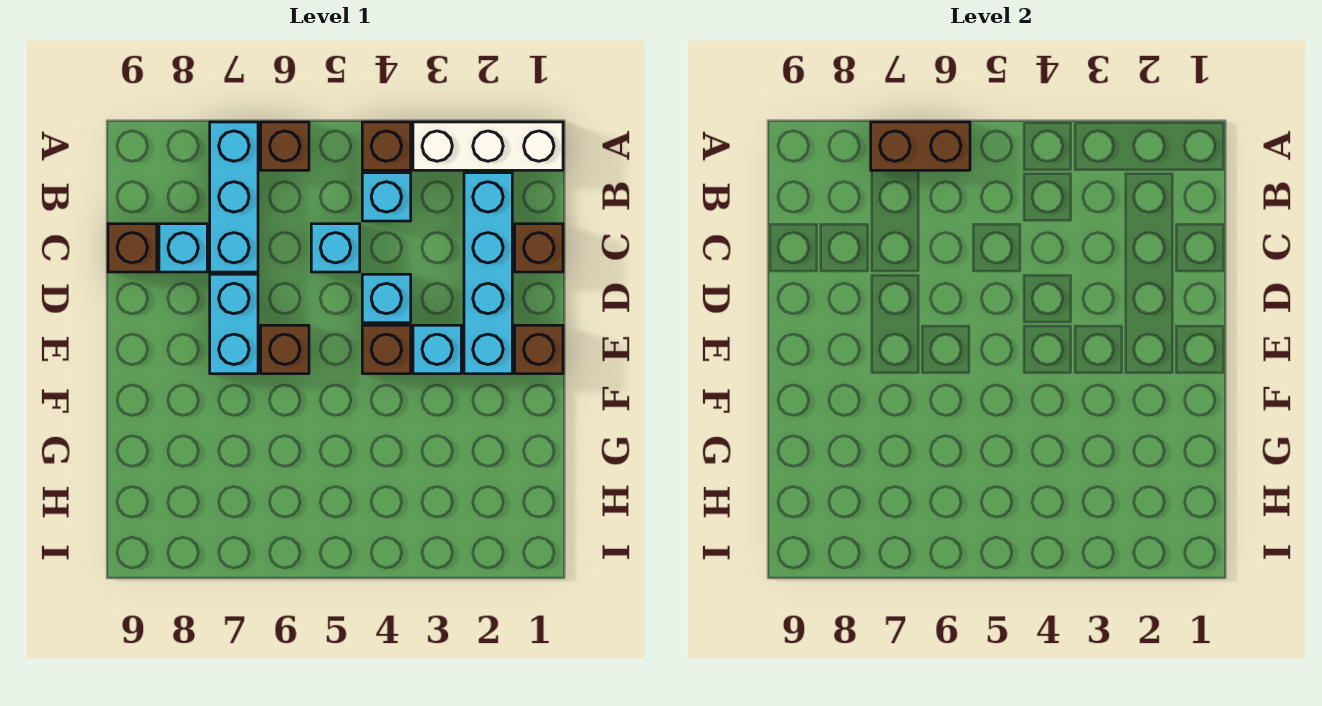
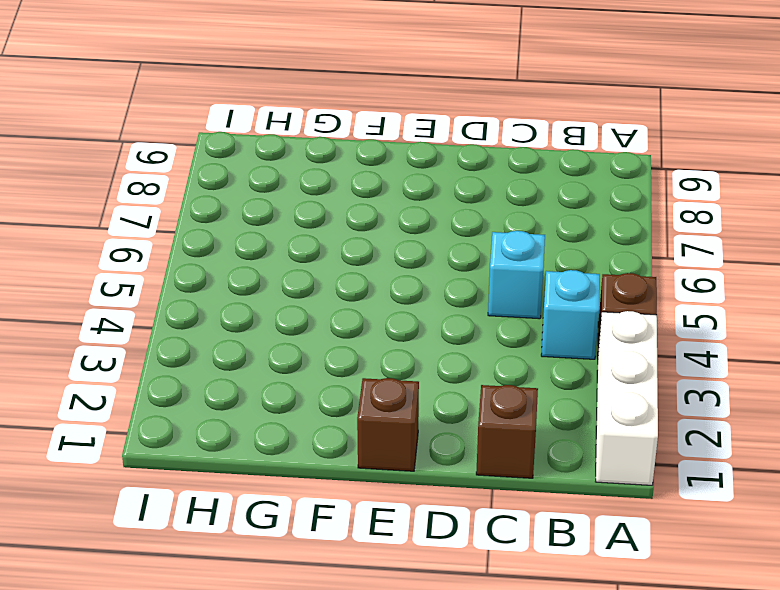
none -> brown 1x1 brick [261,122,309,170]
none -> cyan 1x3 brick [210,122,258,272]
none -> cyan 1x4 brick [464,173,512,374]

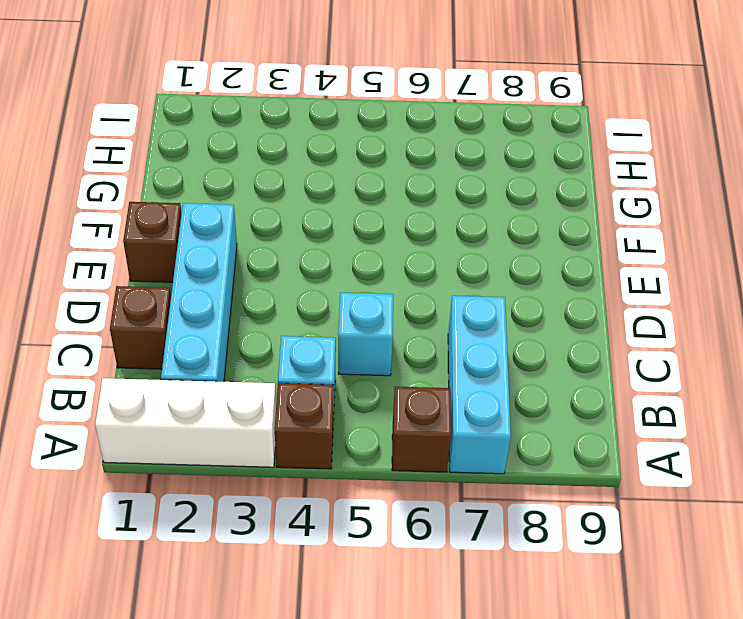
none -> cyan 1x1 brick [159,224,207,272]
none -> brown 1x1 brick [108,224,157,272]
none -> cyan 1x1 brick [362,274,411,323]

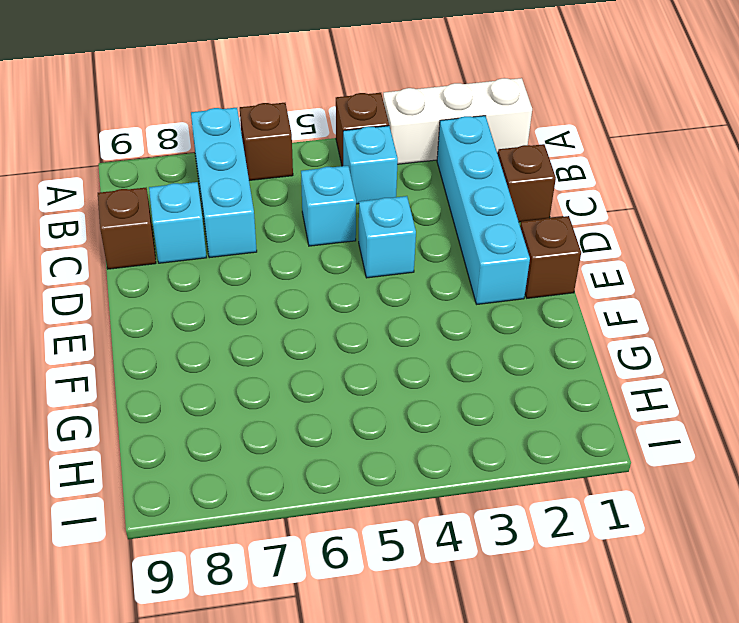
none -> cyan 1x2 brick [210,274,258,374]
none -> cyan 1x1 brick [413,325,461,374]
none -> brown 1x1 brick [362,325,411,374]

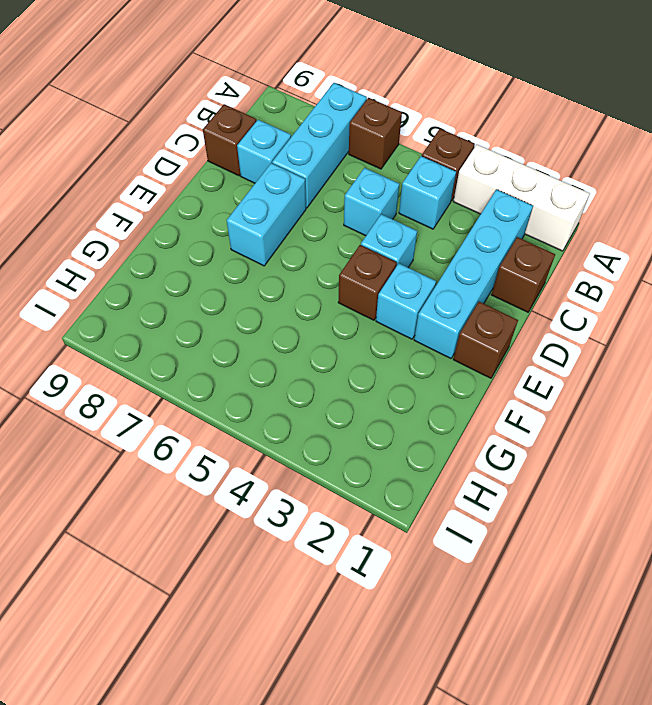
none -> brown 1x1 brick [261,325,309,374]
none -> brown 1x2 brick [871,122,970,170]

